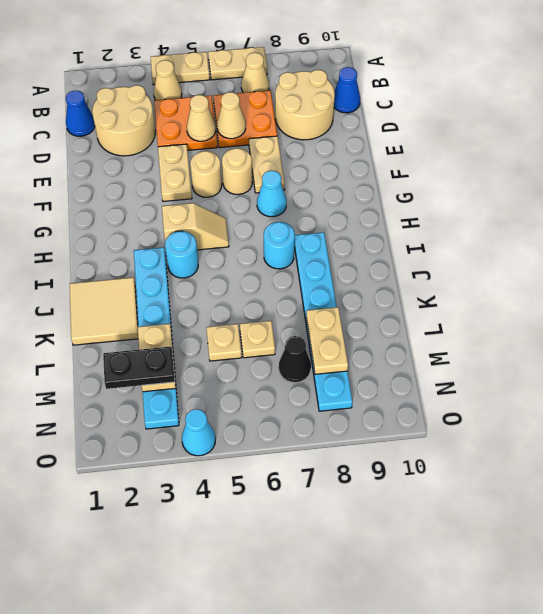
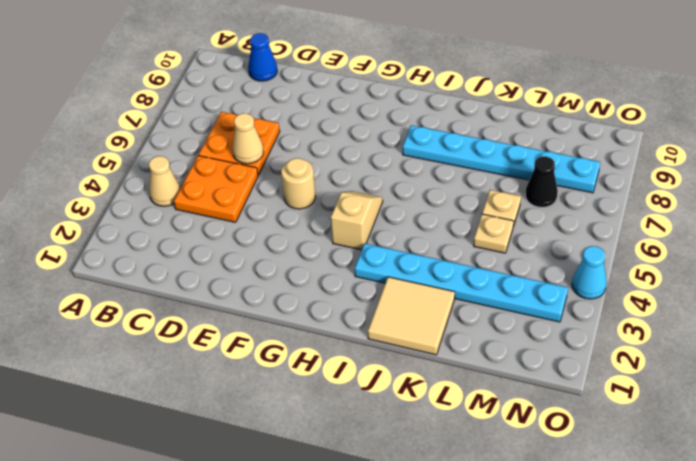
none -> tan 1x2 plate [151,52,210,85]
none -> tan 1x2 plate [208,47,267,80]
none -> tan 1x1 cone [241,53,269,93]
none -> blue 1x1 cone [66,90,95,136]

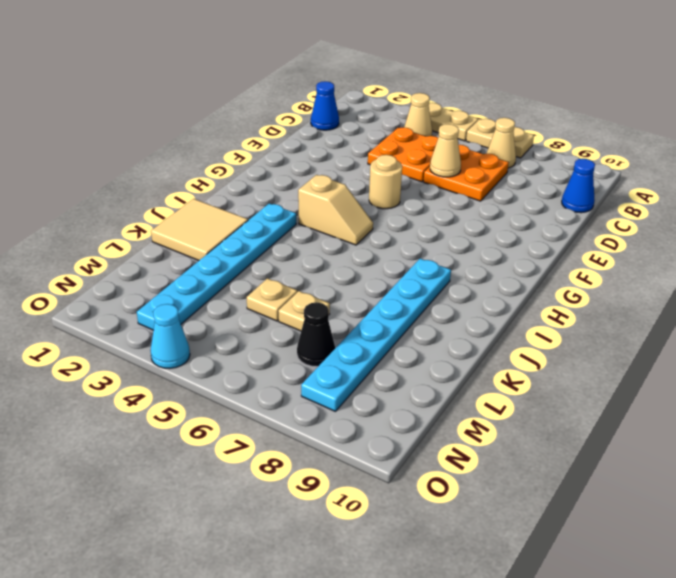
none -> tan 2x2 round brick [92,85,155,156]
none -> tan 2x2 round brick [275,70,335,140]
none -> tan 1x2 plate [158,144,192,201]
none -> tan 1x2 plate [249,136,285,193]

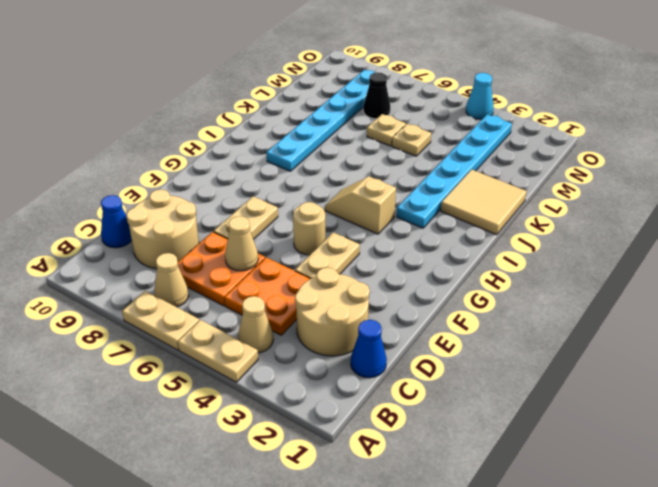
none -> tan 1x1 round brick [222,148,252,195]
none -> cyan 1x1 cone [257,171,287,217]
none -> cyan 1x1 round brick [165,231,198,278]
none -> cyan 1x1 round brick [264,222,295,269]

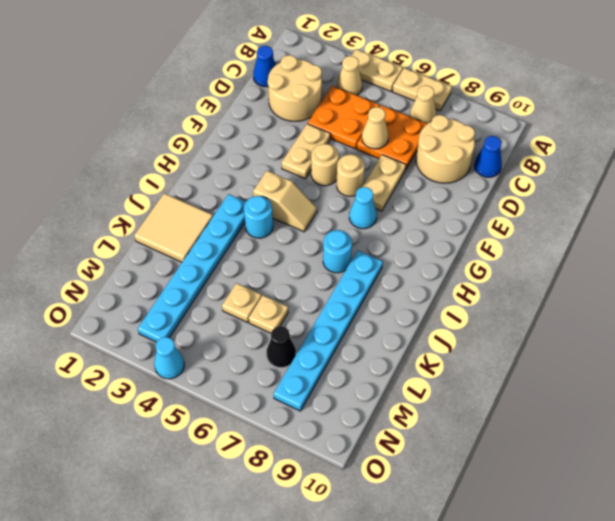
none -> tan 1x1 cone [187,95,216,141]
none -> tan 1x2 plate [138,324,176,392]
none -> tan 1x2 plate [306,307,348,374]
none -> black 1x2 plate [103,347,175,389]

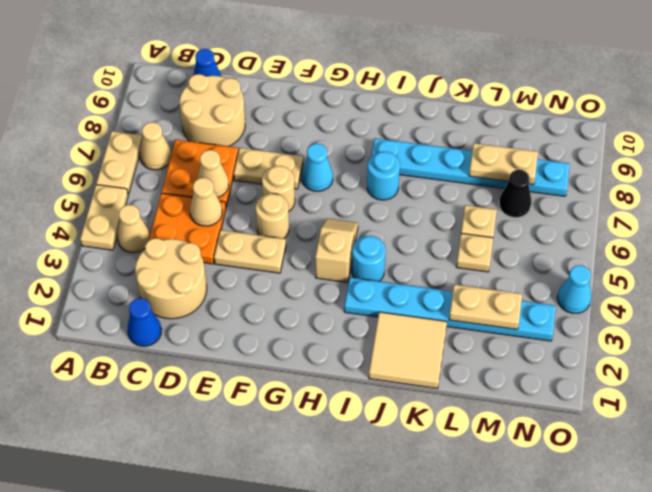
none -> black 1x2 plate [103,347,175,389]

